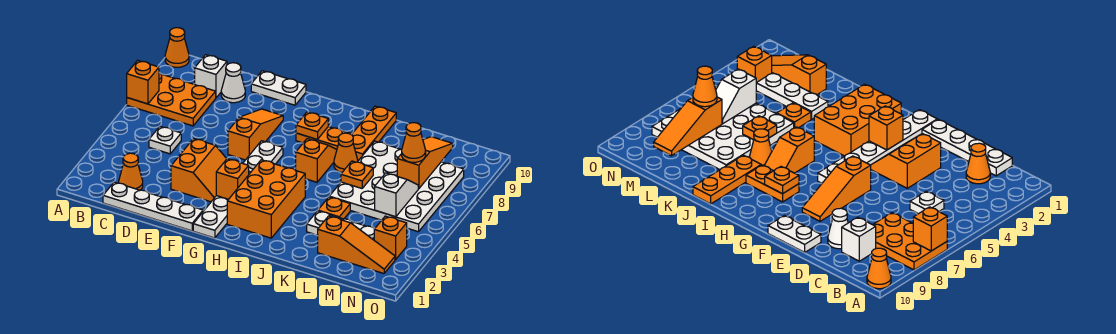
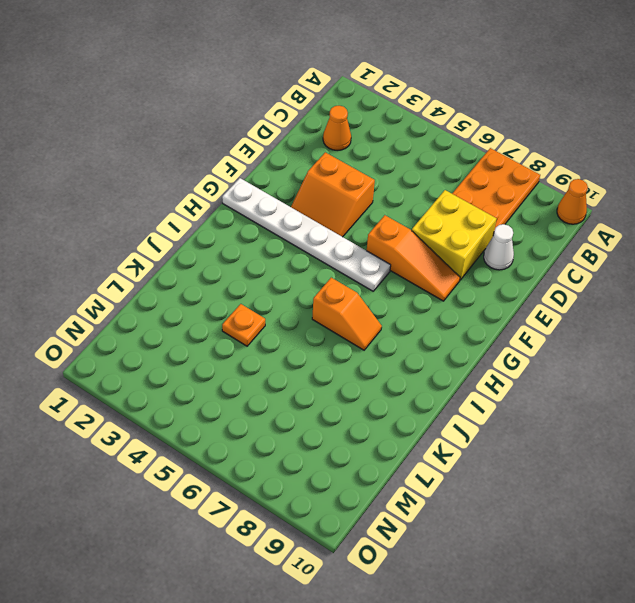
yellow 2x2 brick [412,190,497,280] -> none
none -> white 1x4 plate [103,182,203,231]
none -> white 1x1 plate [149,127,181,154]
none -> white 1x1 brick [195,55,227,98]

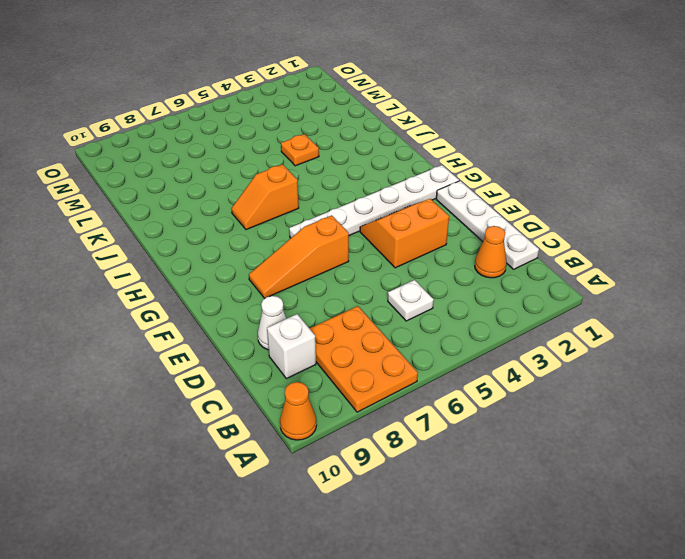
none -> white 1x2 plate [251,71,306,105]
none -> orange 2x3 brick [227,160,305,238]
none -> orange 1x2 plate [296,127,351,149]

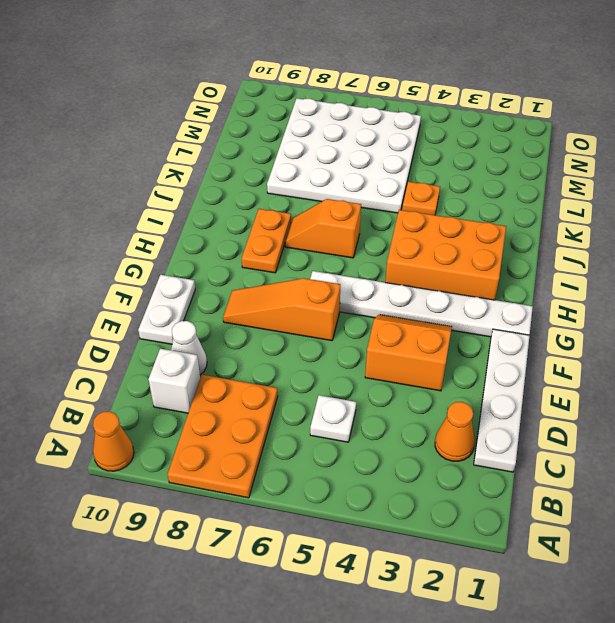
none -> orange 1x1 cone [334,133,358,172]
none -> orange 1x3 plate [352,106,396,160]
none -> white 1x3 plate [307,211,374,240]

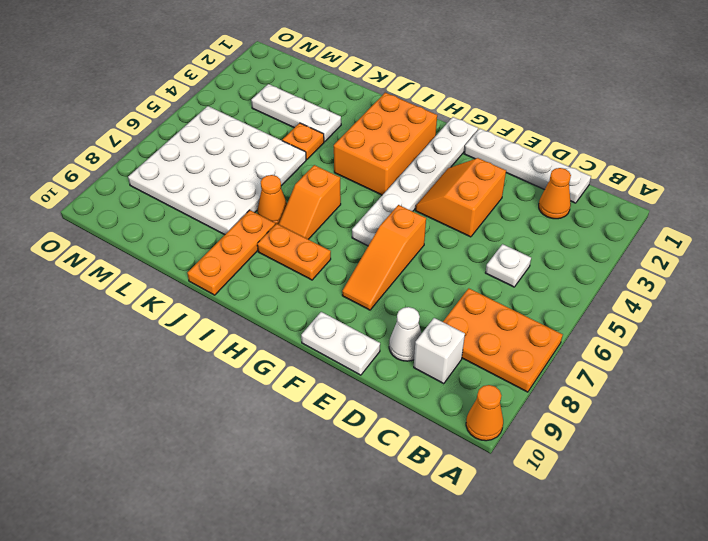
none -> orange 1x3 slope [318,216,395,273]
none -> orange 1x1 brick [374,216,407,260]
none -> orange 1x1 brick [127,60,159,104]

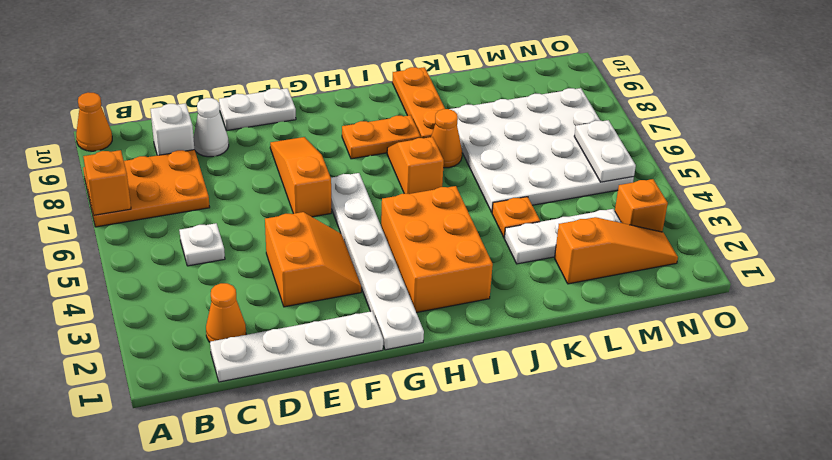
white 1x2 plate [574,120,636,182] -> none
none -> orange 1x1 brick [216,159,249,199]
none -> orange 1x1 plate [296,112,328,139]
none -> orange 1x1 plate [341,161,373,188]

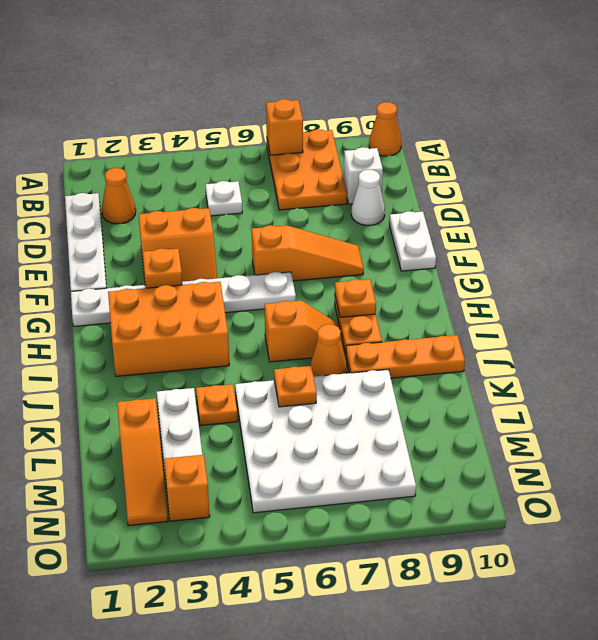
none -> white 1x2 slope [375,173,418,217]
none -> orange 1x3 slope [397,137,453,189]
none -> orange 1x1 cone [402,123,426,162]

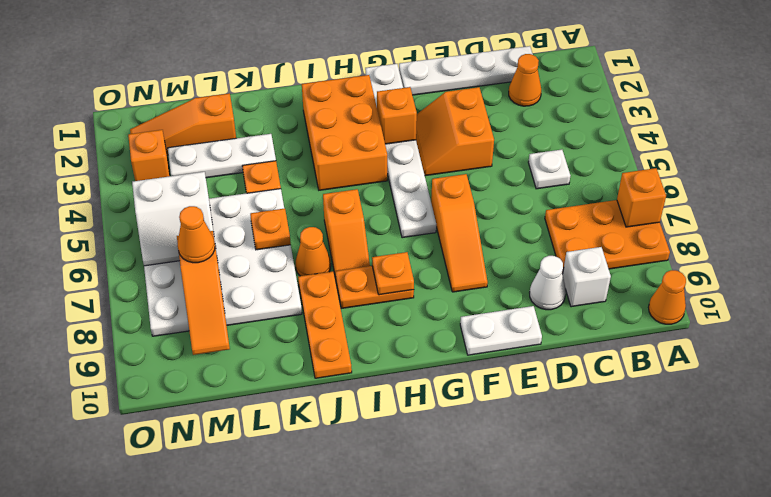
white 2x2 slope [132,172,215,266] -> white 1x2 slope [375,173,418,217]

